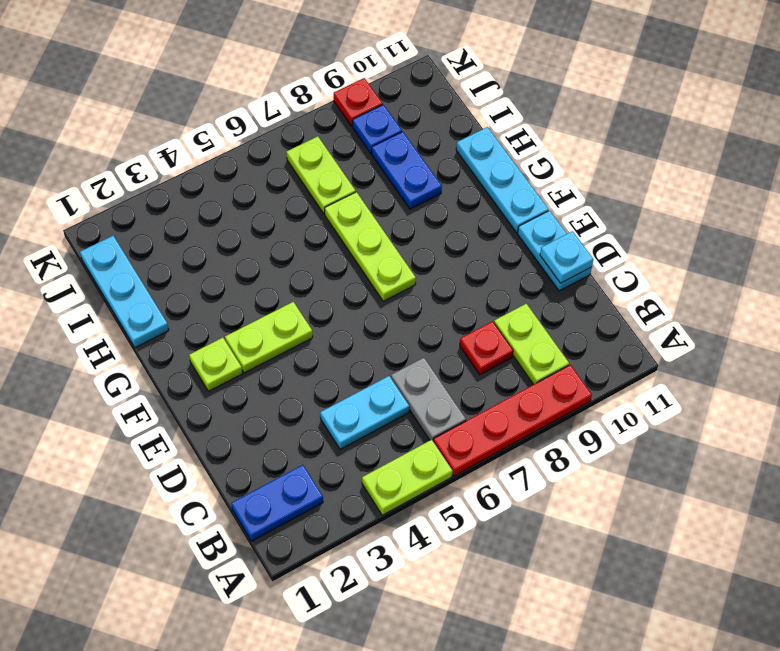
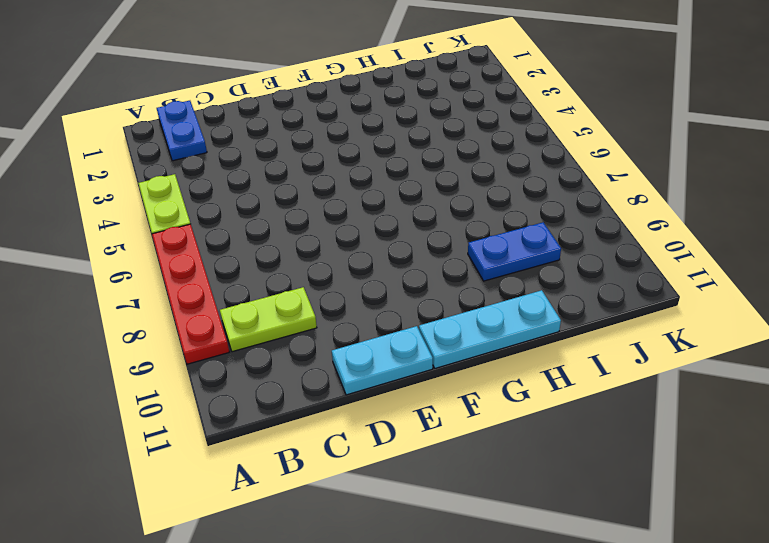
none -> grey 1x2 plate [391,358,466,440]
none -> cyan 1x2 plate [320,376,409,449]
none -> red 1x1 plate [460,321,513,375]

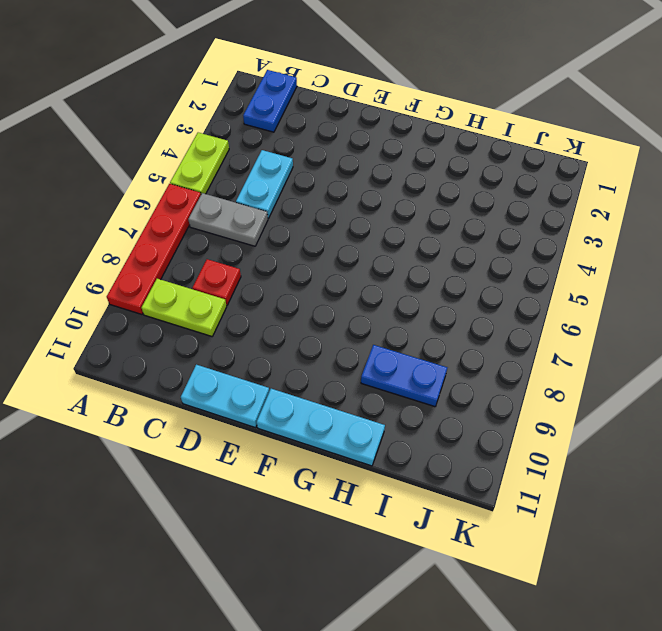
none -> lime 1x1 plate [189,338,242,391]
none -> lime 1x2 plate [225,302,313,373]
none -> lime 1x3 plate [325,192,416,301]

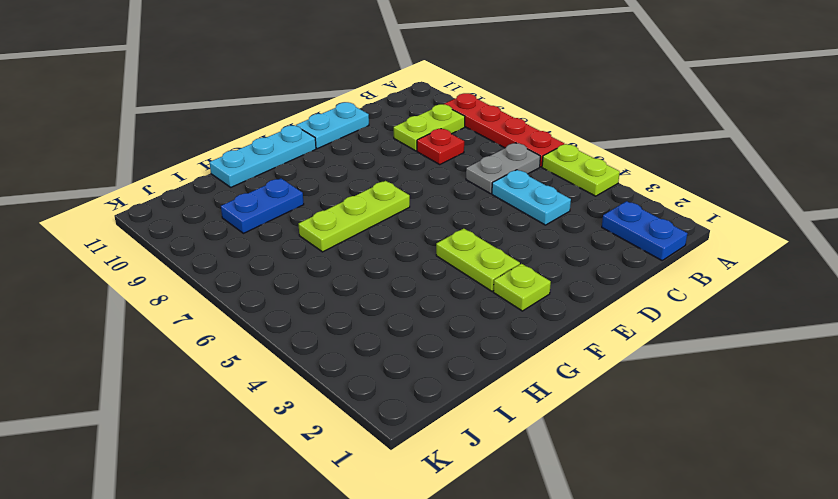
none -> cyan 1x3 plate [80,236,169,347]
none -> lime 1x2 plate [286,136,356,214]
none -> blue 1x1 plate [353,105,402,153]

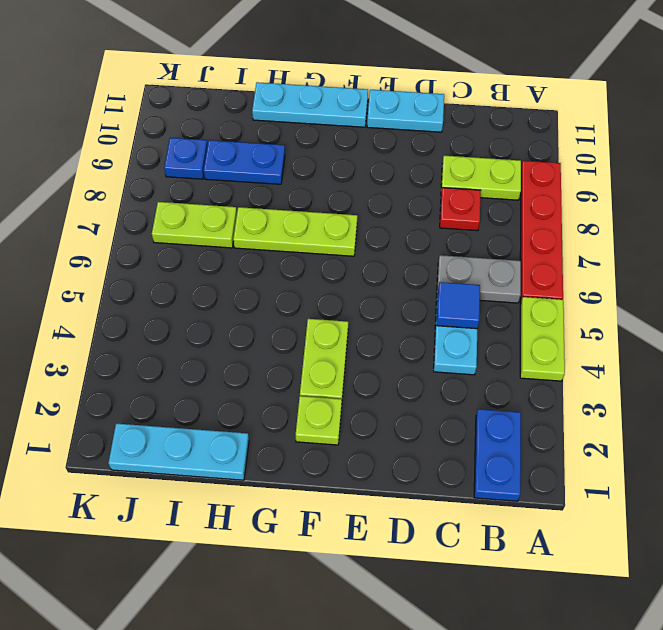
blue 1x1 tile [437,282,480,329] -> none
none -> red 1x1 plate [334,78,383,126]
none -> cyan 1x1 plate [540,231,593,283]

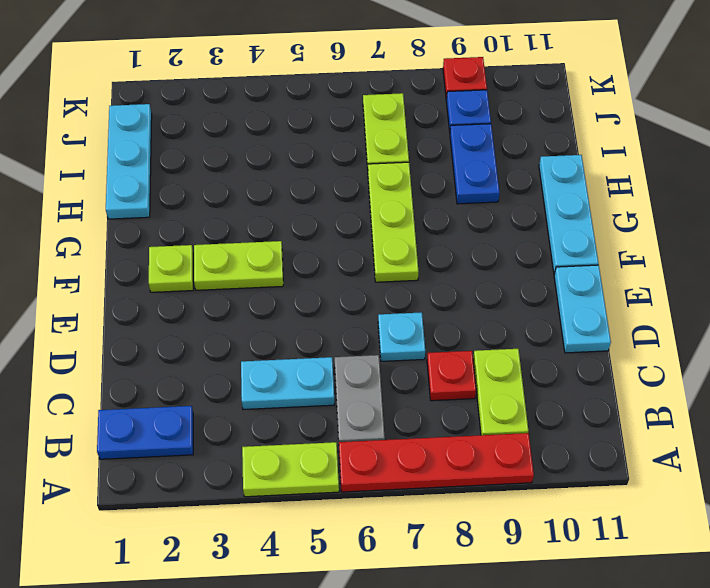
cyan 1x1 plate [378,312,425,361] -> cyan 1x1 plate moved to [540,231,593,283]

